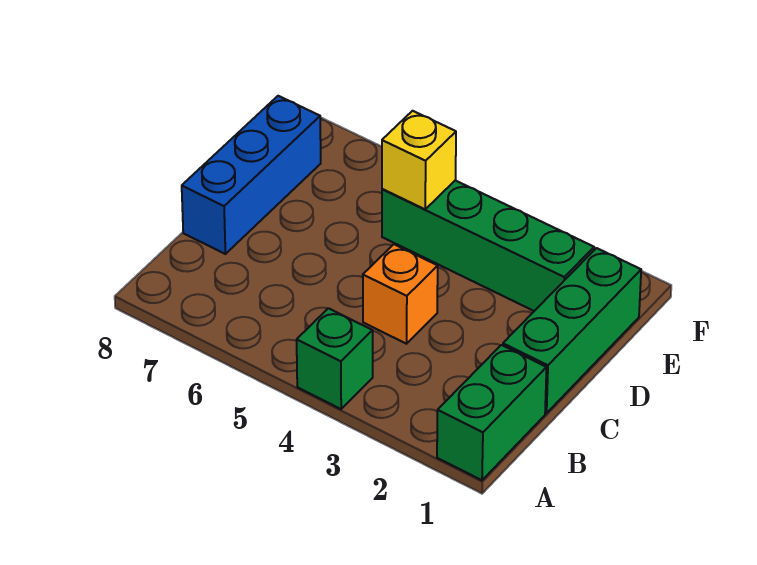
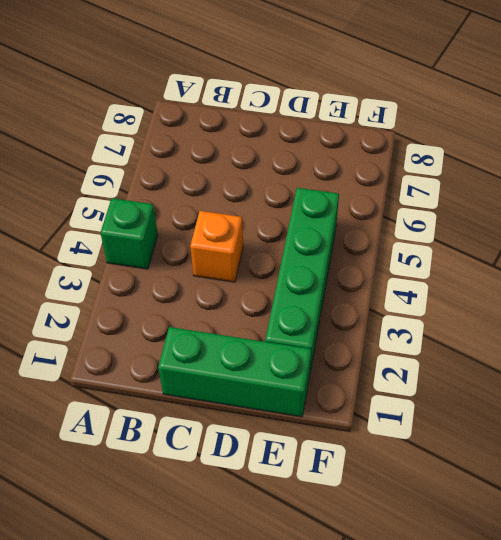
none -> green 1x2 brick [437,345,547,480]
none -> blue 1x3 brick [182,96,321,254]

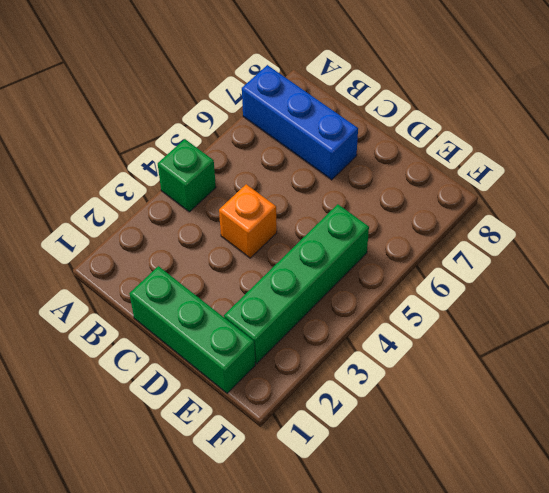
blue 1x3 brick [242,65,358,180] -> blue 1x3 brick moved to [182,96,321,254]
none -> green 1x2 brick [437,345,547,480]
none -> yellow 1x1 brick [382,111,456,209]

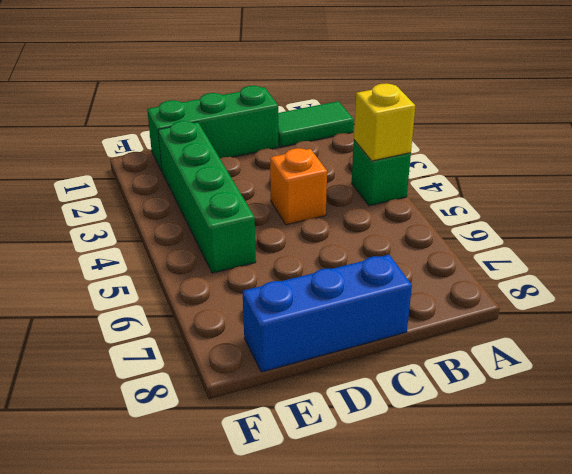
green 1x2 tile [278,101,354,147] -> green 1x2 brick [437,345,547,480]
yellow 1x1 brick [354,83,415,161] -> yellow 1x1 brick moved to [382,111,456,209]

